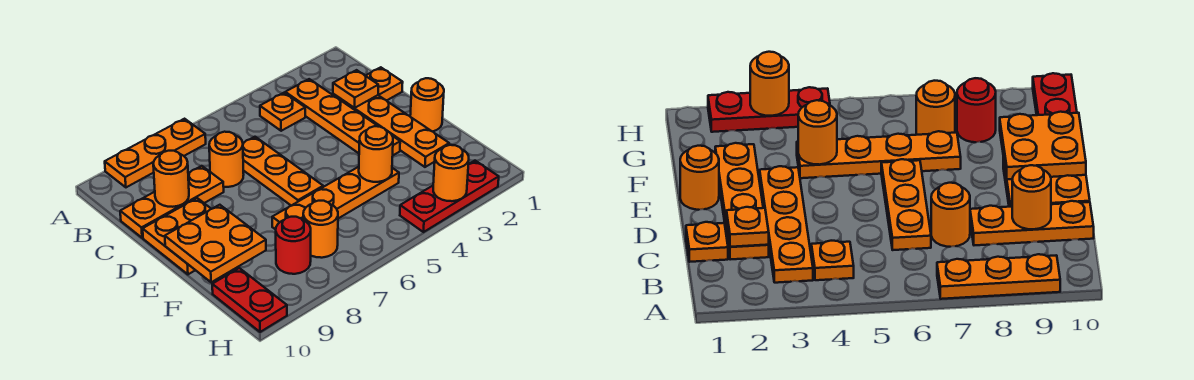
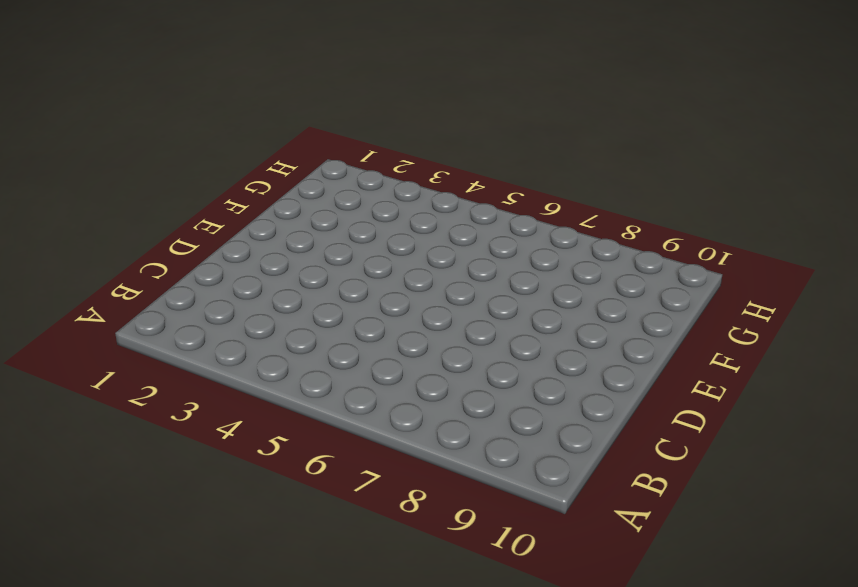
none -> orange 1x3 plate [105,119,206,187]
none -> orange 1x4 plate [285,79,400,155]
none -> orange 1x1 plate [260,93,305,131]

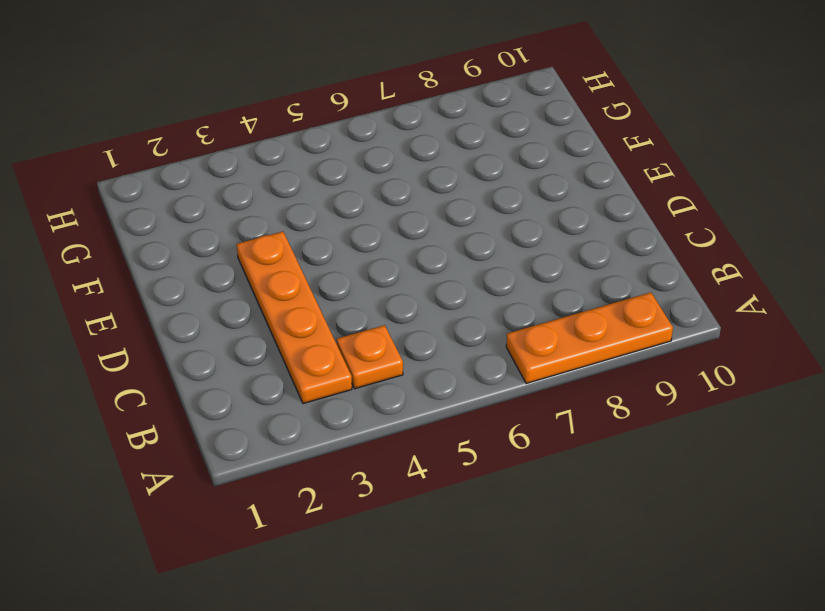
none -> orange 1x1 plate [366,67,403,101]
none -> orange 1x4 plate [333,94,449,167]
none -> orange 1x3 plate [243,137,323,206]

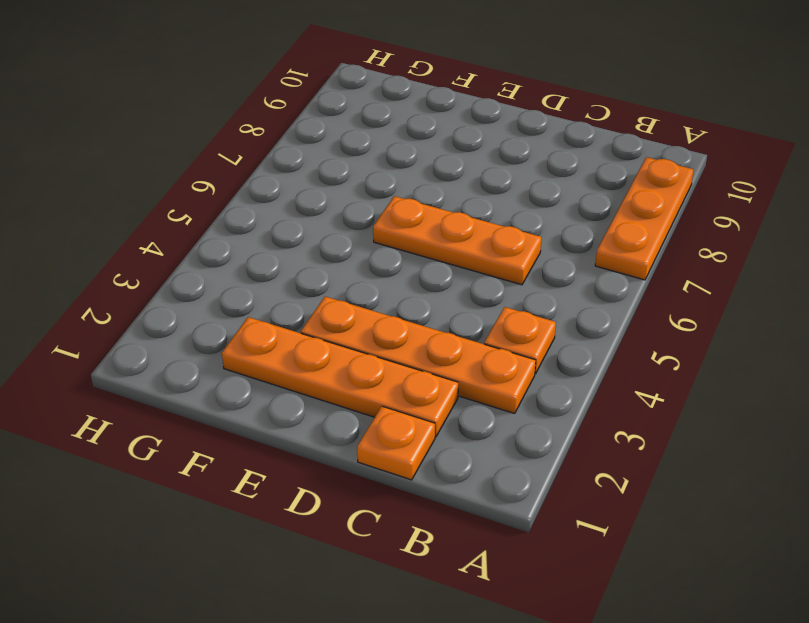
none -> orange 1x1 round brick [209,132,244,187]
none -> orange 1x3 plate [120,166,224,238]
none -> orange 2x2 plate [143,198,211,274]

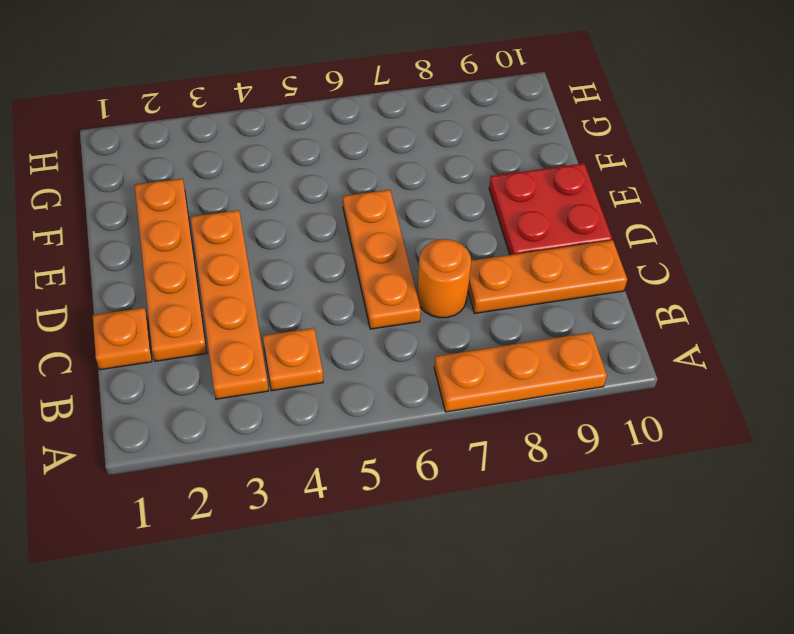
red 2x2 plate [489,163,612,255] -> orange 2x2 plate [143,198,211,274]
none -> orange 1x1 round brick [410,78,444,132]
none -> orange 1x4 plate [272,167,399,230]
none -> orange 1x1 round brick [303,201,338,258]

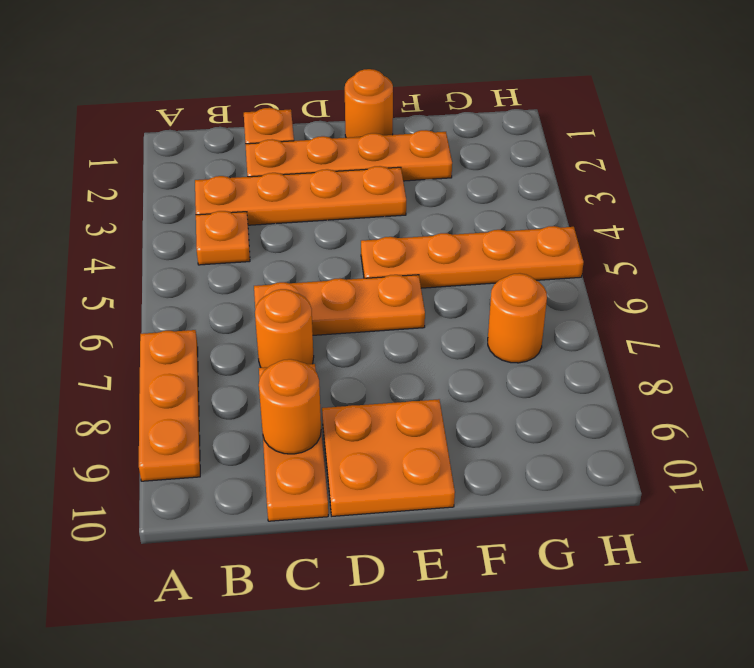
orange 1x4 plate [361,226,584,288] -> orange 1x4 plate turned to [272,167,399,230]
none -> red 1x1 round brick [276,217,311,274]
none -> red 1x2 plate [212,268,287,332]
none -> red 1x3 plate [400,161,499,232]

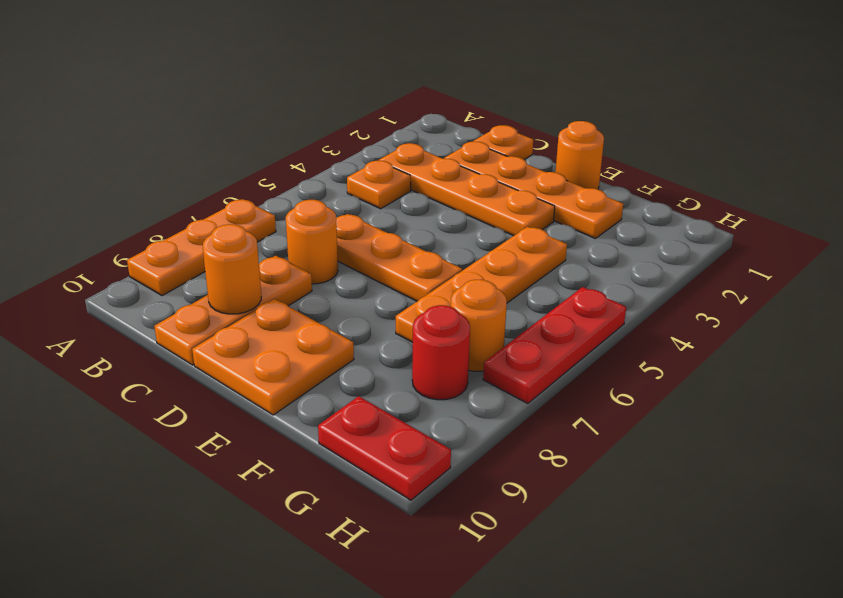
red 1x3 plate [483,287,626,403] -> red 1x3 plate moved to [400,161,499,232]
none -> orange 1x1 plate [333,70,378,108]
none -> orange 2x2 plate [165,205,266,282]
none -> orange 1x1 round brick [359,126,393,182]

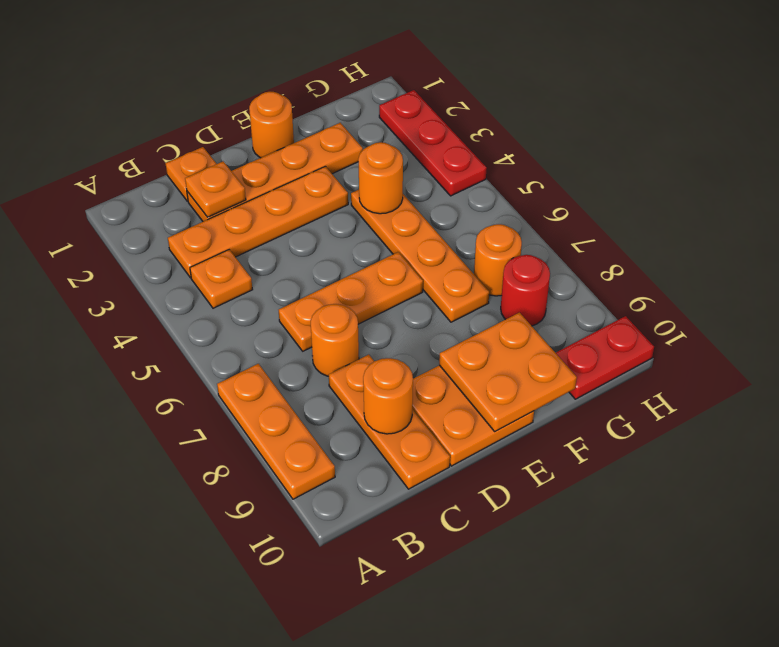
none -> orange 1x1 round brick [433,145,469,201]

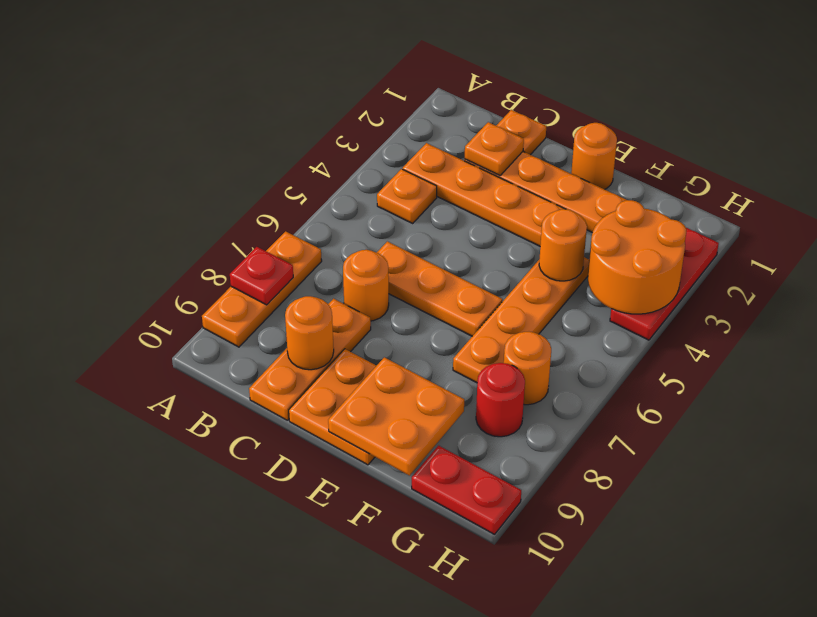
red 1x1 plate [230,247,293,305] -> none
orange 2x2 round brick [588,200,686,314] -> orange 1x1 round brick [433,145,469,201]

